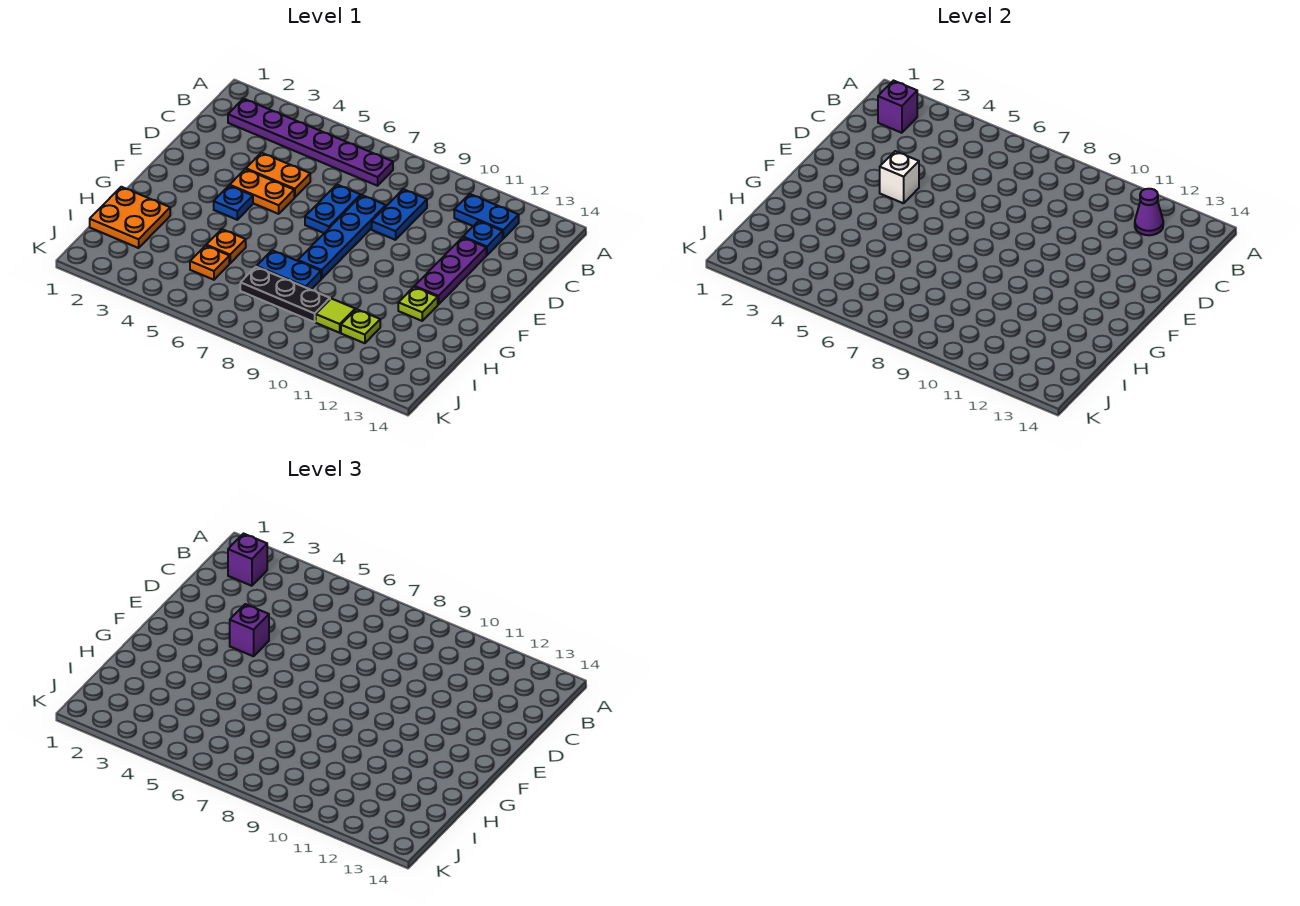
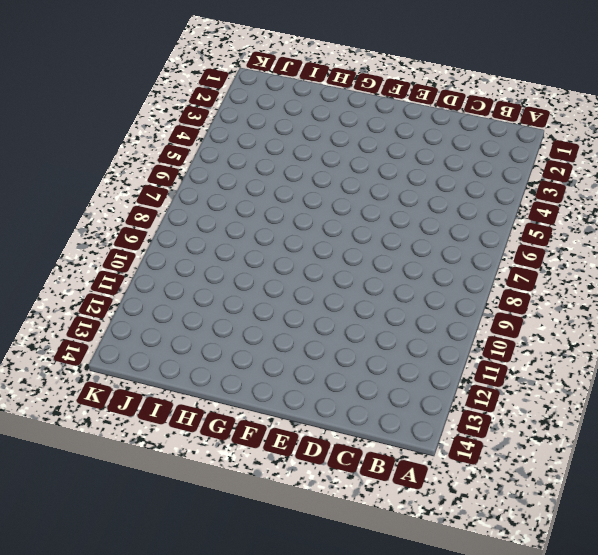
none -> purple 1x6 plate [228,99,393,186]
none -> blue 1x2 plate [454,194,519,239]
none -> blue 1x2 plate [372,189,427,240]

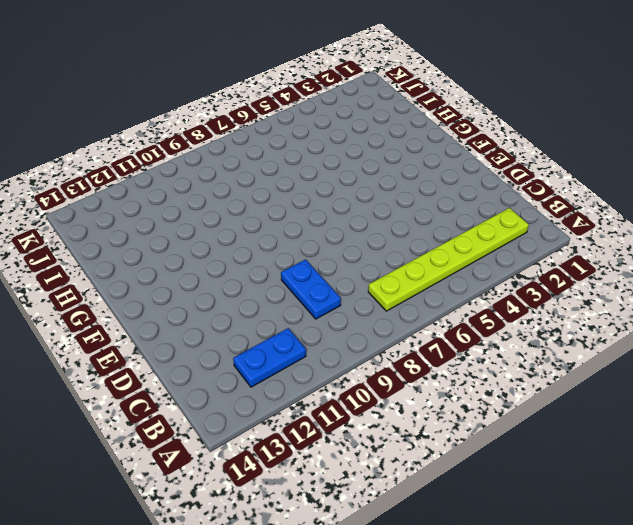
lime 1x6 plate [368,208,529,311] -> purple 1x6 plate [228,99,393,186]
none -> blue 1x1 plate [463,221,503,255]
none -> orange 1x2 plate [246,153,310,197]
none -> blue 1x2 plate [305,185,361,233]

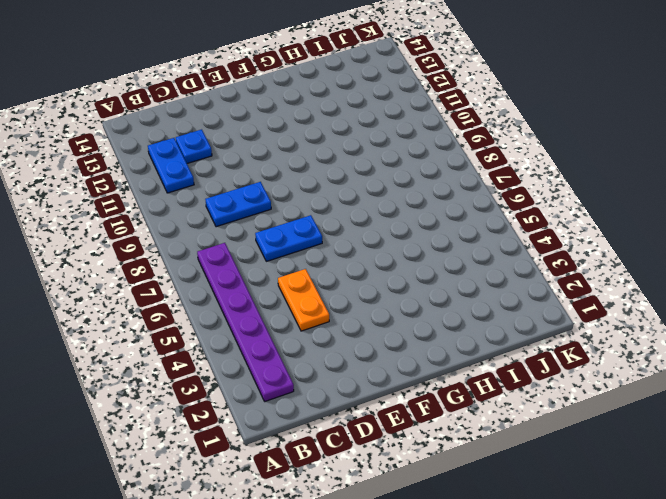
none -> blue 1x4 plate [298,195,386,279]
none -> purple 1x3 plate [415,237,486,305]
none -> orange 1x2 plate [230,169,294,214]

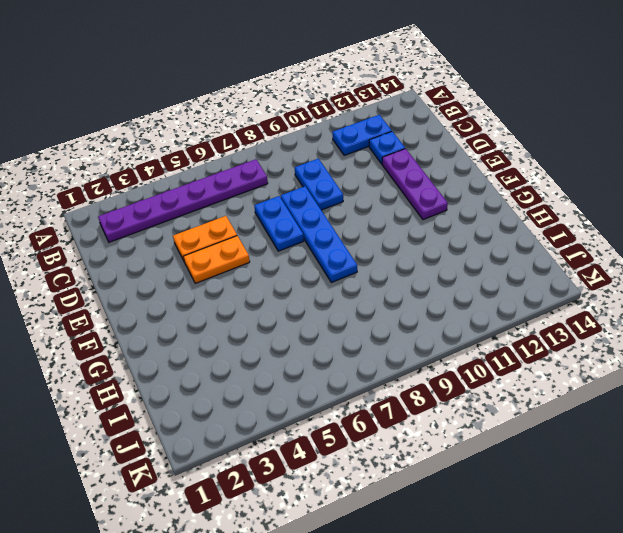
none -> blue 1x1 plate [214,186,253,220]
none -> lime 1x1 plate [398,287,438,321]
none -> orange 2x2 plate [90,187,170,248]

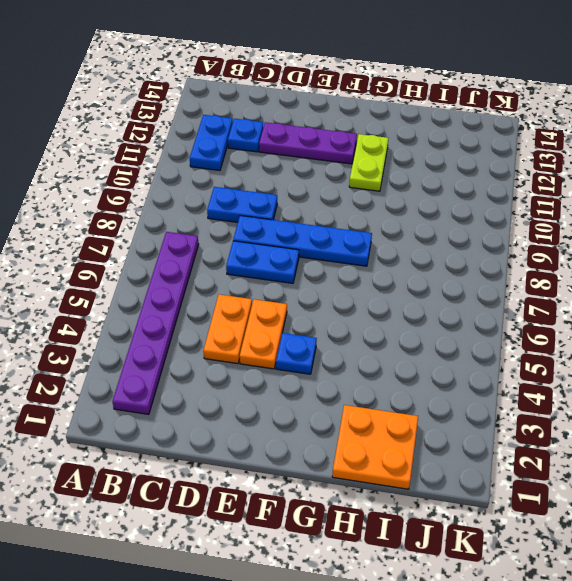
lime 1x2 plate [349,134,388,191] -> lime 1x1 plate [398,287,438,321]
none -> orange 1x1 plate [206,229,246,263]
none -> blue 1x2 plate [257,250,321,290]
none -> orange 1x1 plate [190,246,229,280]

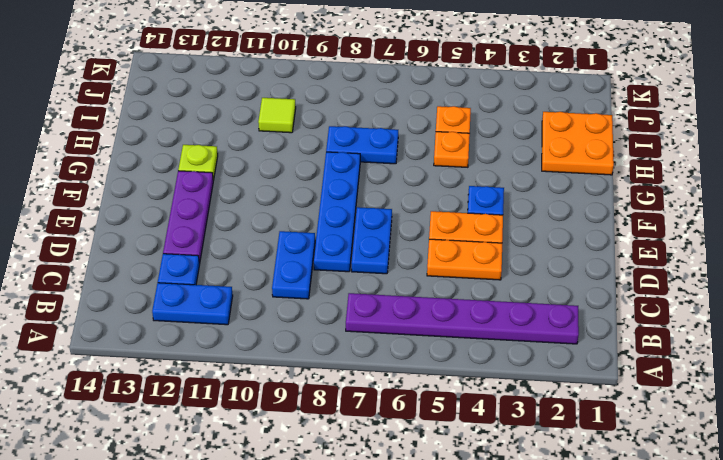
none -> black 1x3 plate [240,267,330,322]
none -> lime 1x1 plate [341,309,380,343]
none -> purple 1x1 brick [878,81,917,133]

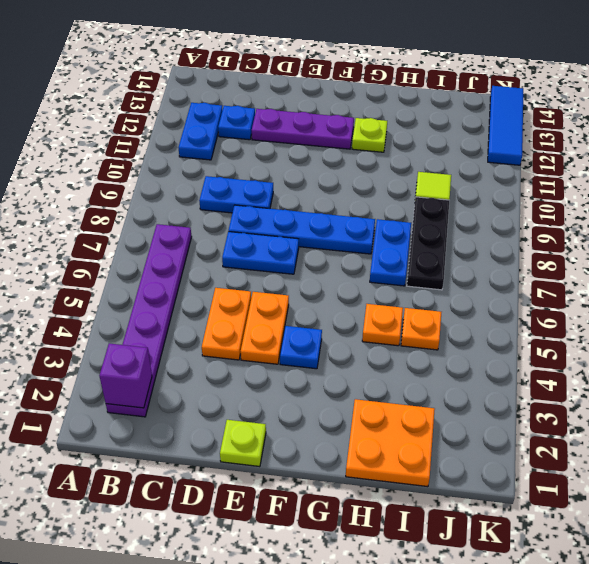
lime 1x1 plate [220,420,266,467] -> lime 1x1 plate moved to [341,309,380,343]
blue 1x3 tile [488,86,523,165] -> none
none -> purple 1x1 cone [1135,189,1163,235]
none -> white 1x1 brick [880,151,919,203]
none -> purple 1x1 brick [228,534,267,586]

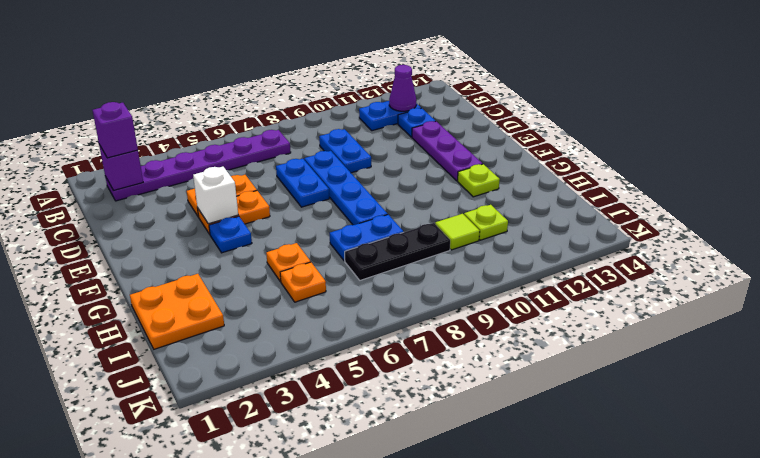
none -> purple 1x1 brick [230,604,269,656]

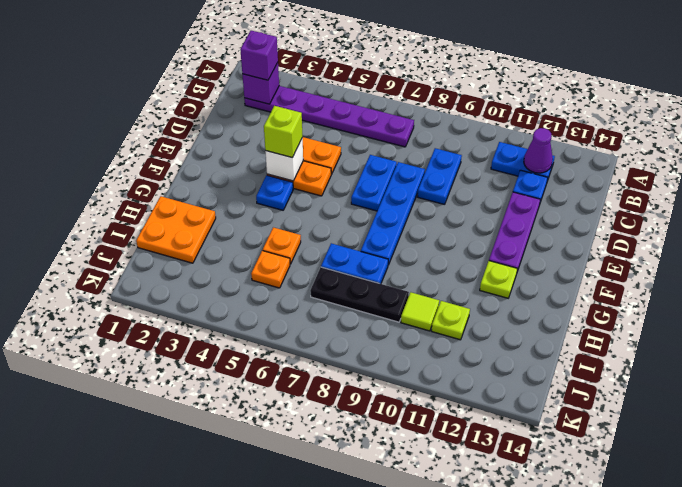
lime 1x1 brick [264,106,302,158] -> purple 1x1 brick [230,604,269,656]

